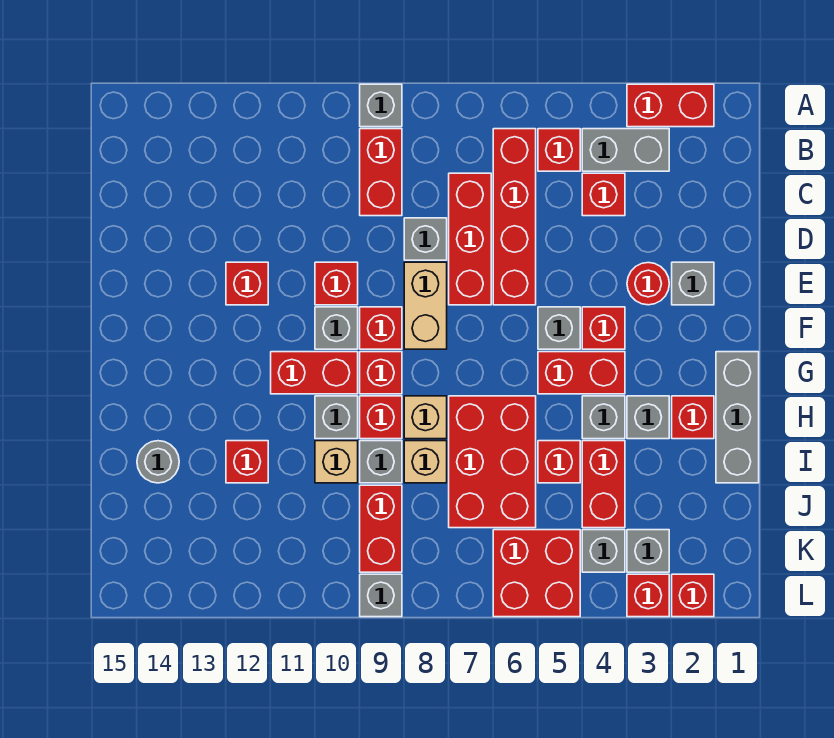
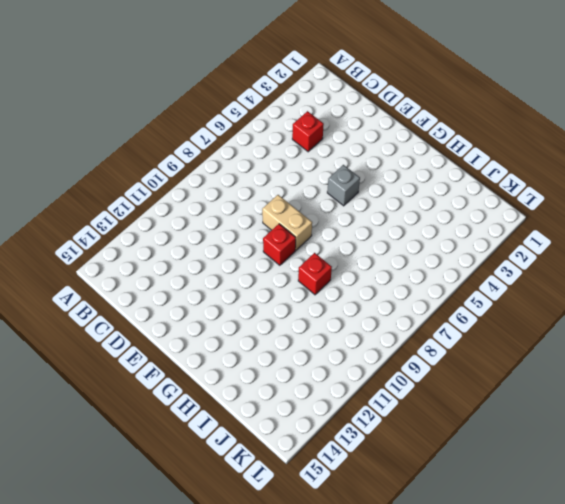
none -> red 1x2 brick [627,84,714,127]
none -> grey 1x1 brick [360,84,402,127]
none -> grey 1x2 brick [582,129,669,171]
none -> red 1x1 brick [538,129,580,171]

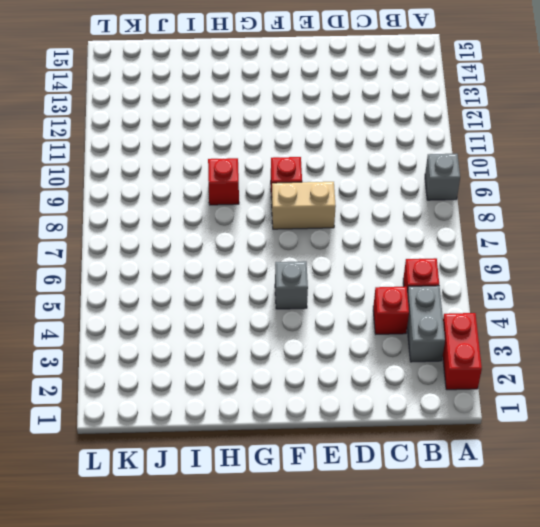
none -> red 1x4 brick [493,129,536,305]
none -> red 1x2 brick [360,129,402,216]
none -> red 1x3 brick [449,173,491,305]
none -> grey 1x1 brick [404,218,447,260]

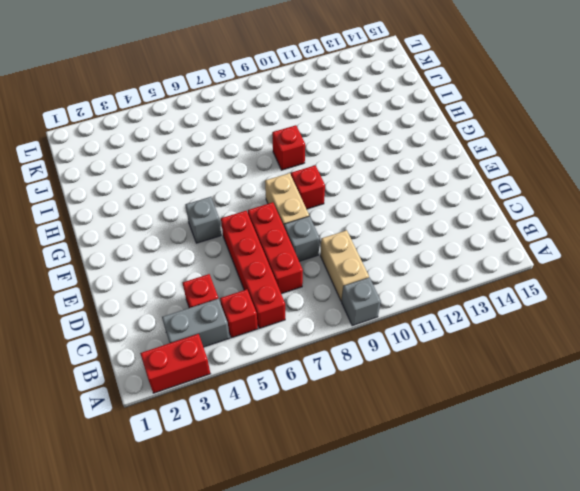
tan 1x2 brick [320,230,369,301] -> red 1x2 brick [360,129,402,216]
none -> grey 1x1 brick [672,262,714,305]
none -> red 1x1 round brick [627,263,669,305]
none -> red 1x1 brick [315,262,358,305]
none -> red 1x1 brick [226,262,268,305]

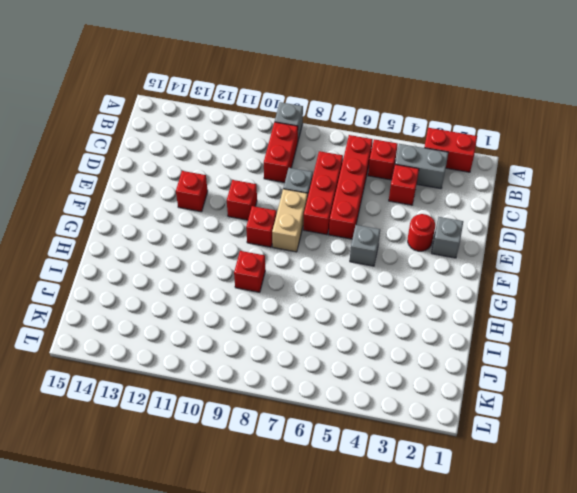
none -> red 1x1 brick [582,307,625,349]
none -> grey 1x1 brick [315,307,358,349]
none -> grey 1x3 brick [716,352,759,483]
none -> red 1x2 brick [538,352,625,394]

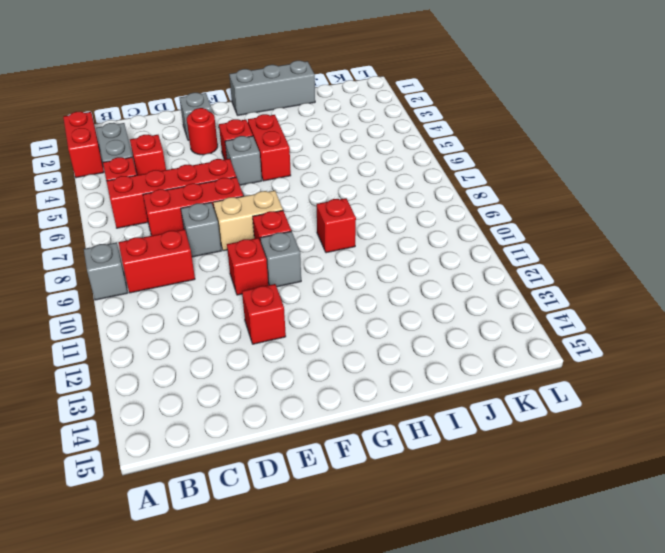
none -> red 1x1 brick [360,352,402,394]
none -> red 1x2 brick [271,352,358,394]
none -> red 1x1 brick [672,396,714,439]
none -> grey 1x1 brick [627,396,669,439]

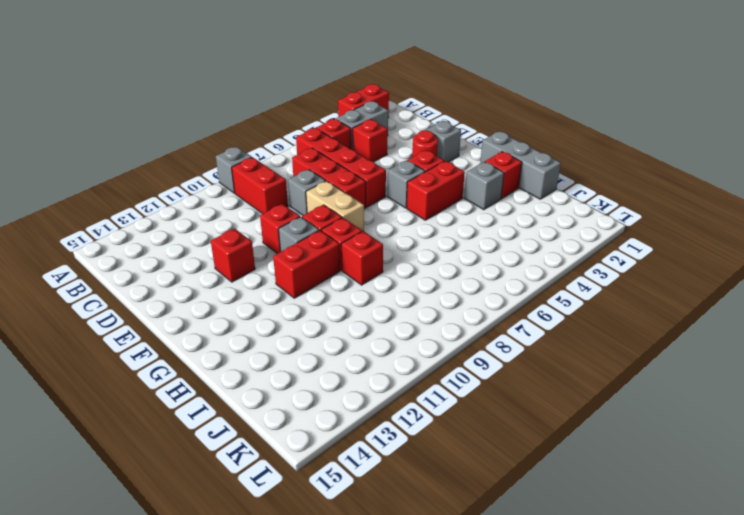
none -> grey 1x1 brick [582,396,625,439]
none -> red 2x3 brick [449,396,536,528]
none -> tan 1x1 brick [404,396,447,439]
none -> grey 1x1 brick [315,396,358,439]

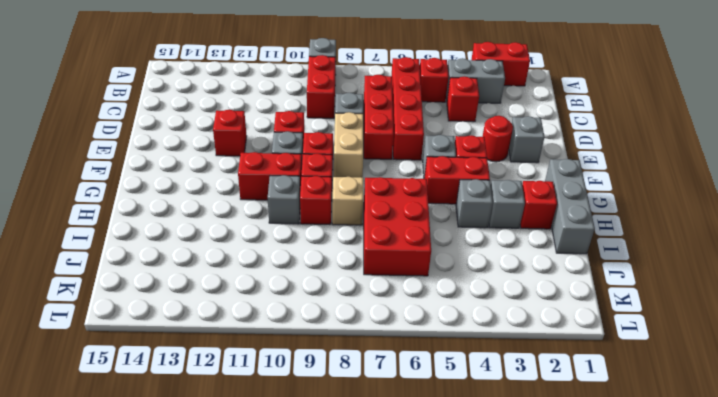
none -> red 1x2 brick [582,441,625,528]
none -> red 1x1 brick [538,441,580,483]
none -> tan 1x1 brick [404,441,447,483]
none -> grey 1x1 brick [360,441,402,483]

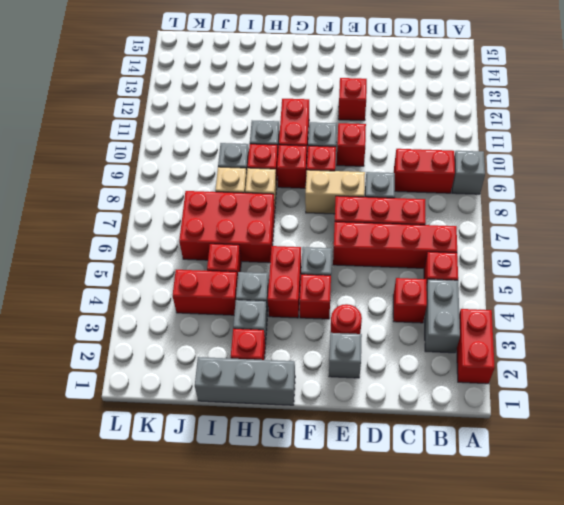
none -> tan 1x1 brick [315,441,358,483]
none -> red 1x1 brick [226,441,268,483]
none -> grey 1x1 round brick [137,441,179,483]
none -> red 1x2 brick [360,485,402,572]

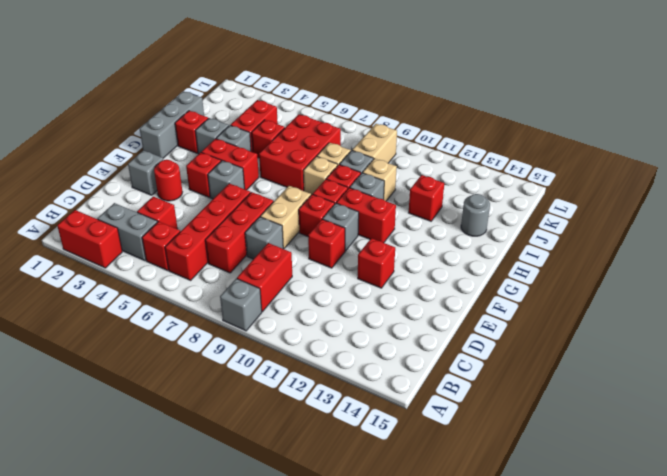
tan 1x2 brick [352,124,397,163] -> red 1x2 brick [360,485,402,572]
none -> grey 1x1 brick [627,530,669,572]
none -> grey 1x1 brick [582,530,625,572]
none -> red 2x2 brick [493,530,580,617]
none -> red 1x1 brick [672,574,714,617]

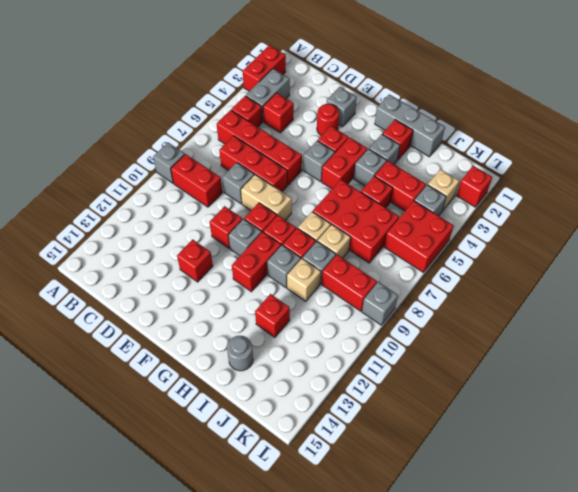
tan 1x1 brick [427,169,459,210] -> grey 1x1 brick [627,530,669,572]
none -> red 1x1 brick [627,574,669,617]

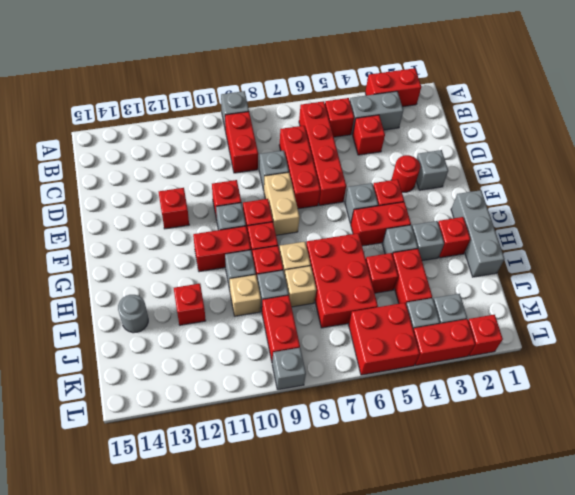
red 1x2 brick [413,319,475,365] -> red 1x1 brick [627,574,669,617]

